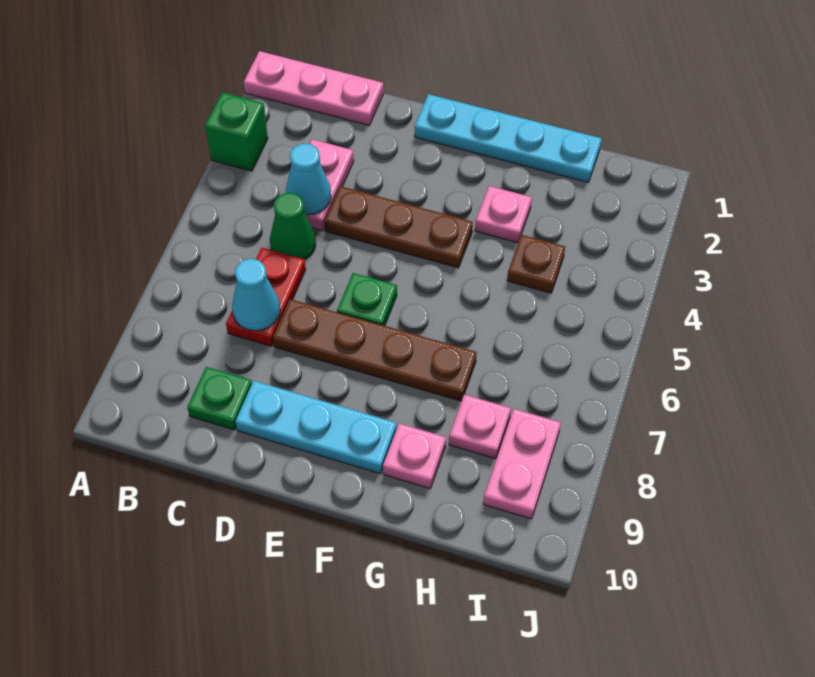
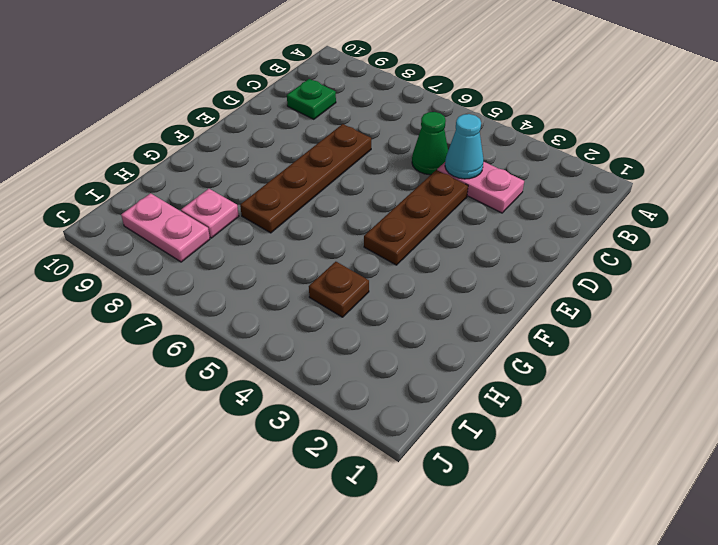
none -> pink 1x3 plate [244,51,383,125]
none -> green 1x1 brick [205,93,268,171]
none -> red 1x2 plate [226,248,306,346]

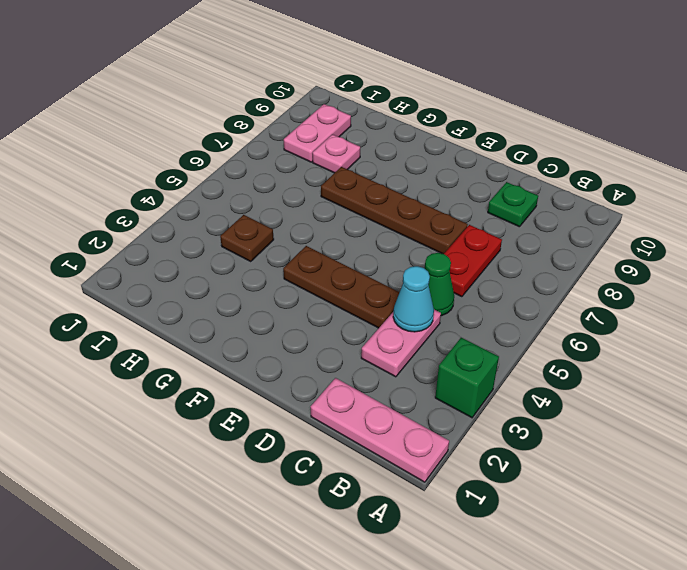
none -> cyan 1x3 plate [235,381,397,474]
none -> cyan 1x4 plate [415,94,602,182]
none -> green 1x1 plate [337,273,397,326]

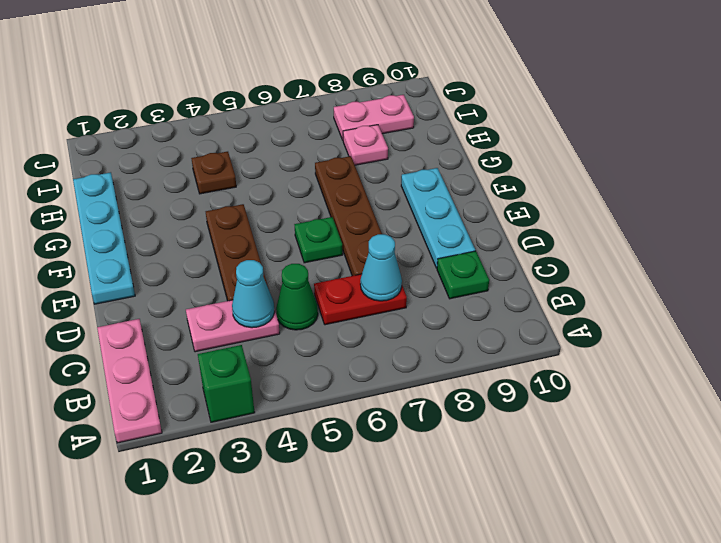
none -> pink 1x1 plate [475,186,532,243]
none -> pink 1x1 plate [383,423,446,489]

